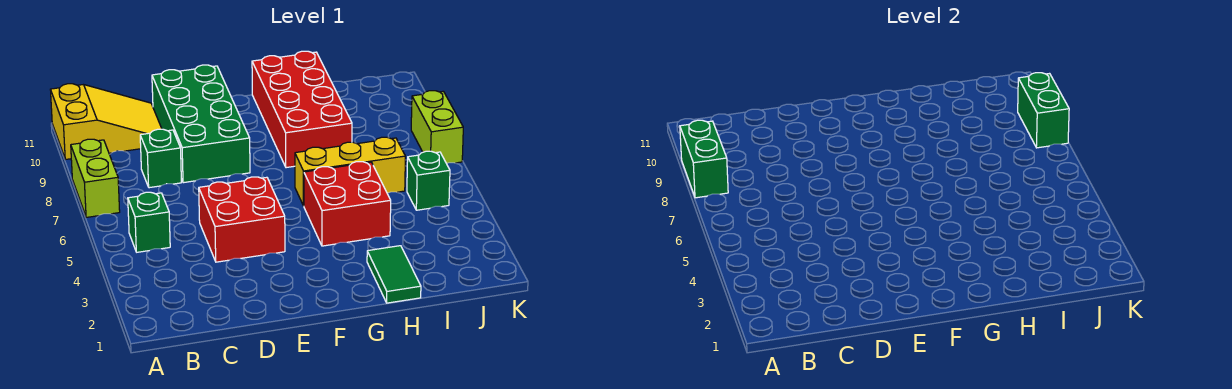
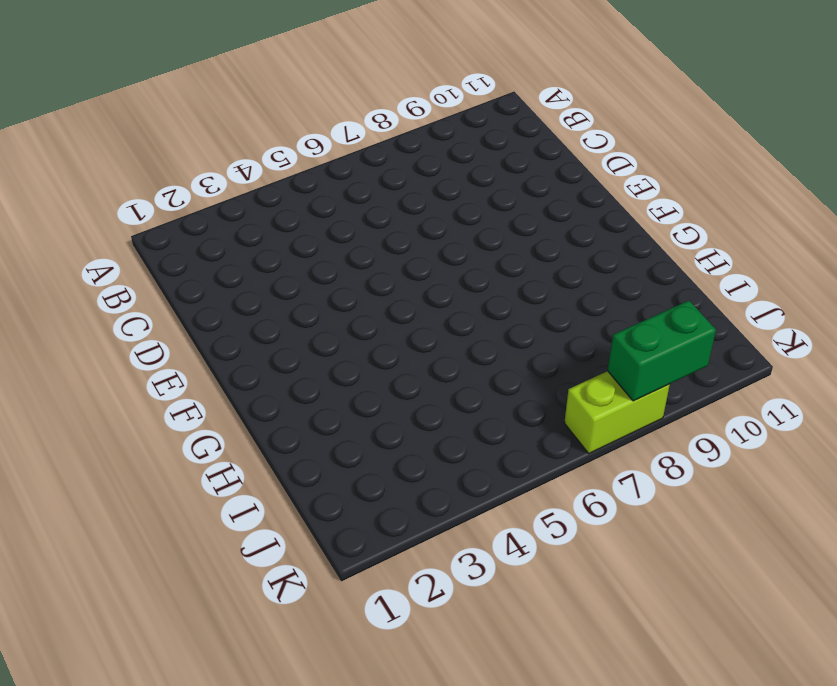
none -> lime 1x2 brick [71,139,120,217]
none -> yellow 2x3 slope [50,84,162,160]
none -> green 1x1 brick [128,192,170,252]

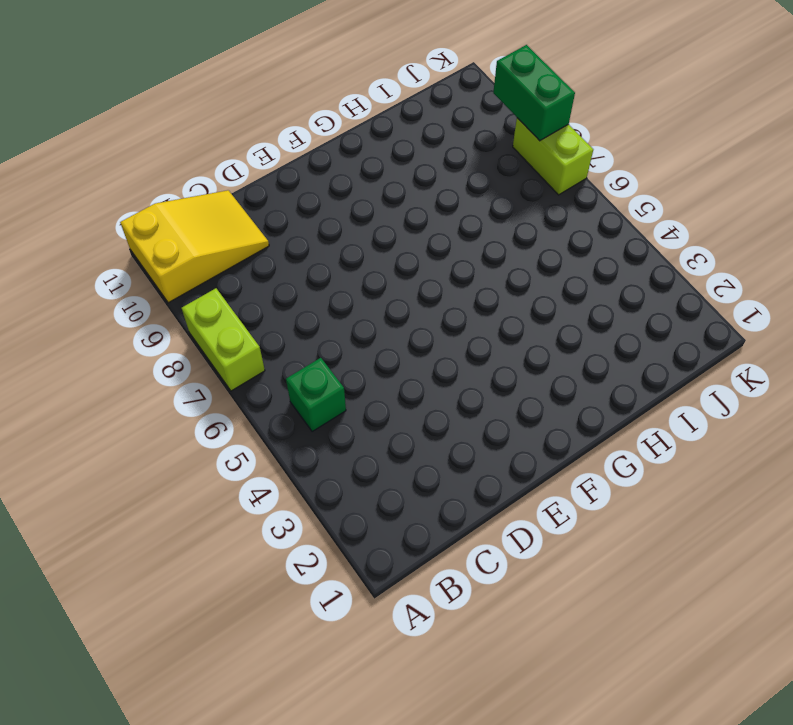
none -> green 1x1 brick [140,129,181,188]
none -> red 2x2 brick [199,177,285,262]
none -> green 2x4 brick [152,65,250,183]

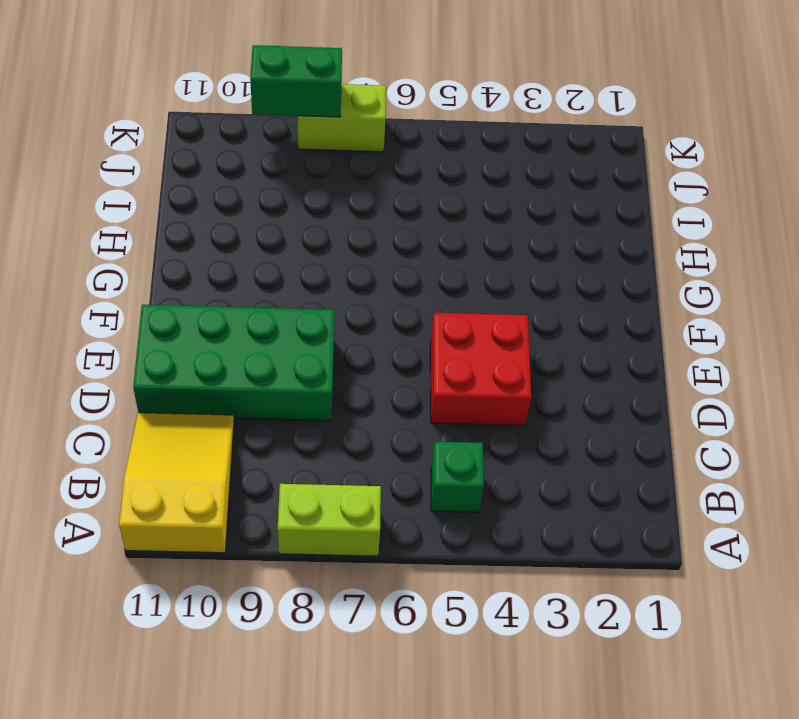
none -> green 1x1 brick [140,129,181,188]
none -> red 2x2 brick [304,162,391,246]
none -> yellow 1x3 brick [295,137,405,206]

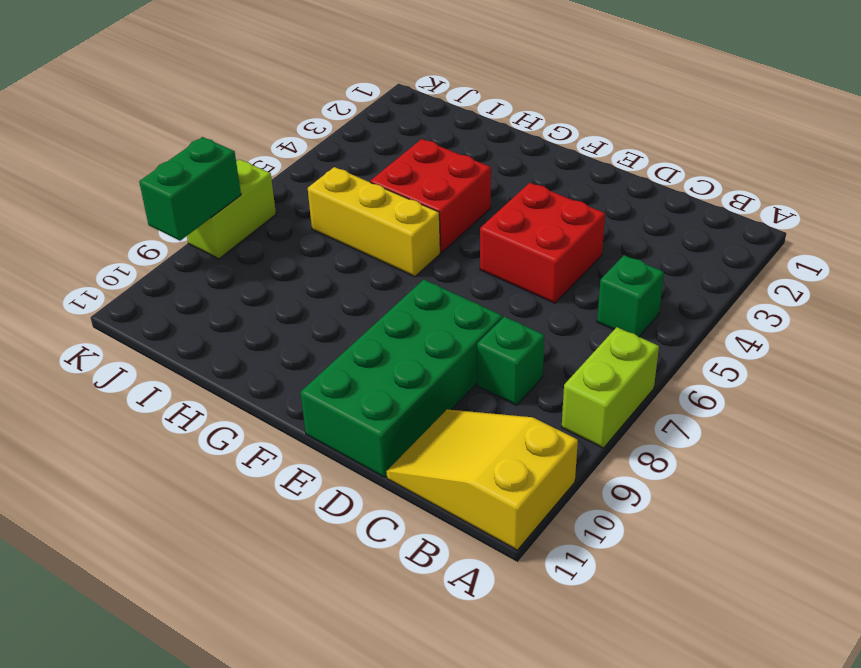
none -> red 2x4 brick [252,51,352,168]
none -> green 1x2 tile [367,246,421,303]
none -> green 1x1 brick [407,151,450,210]

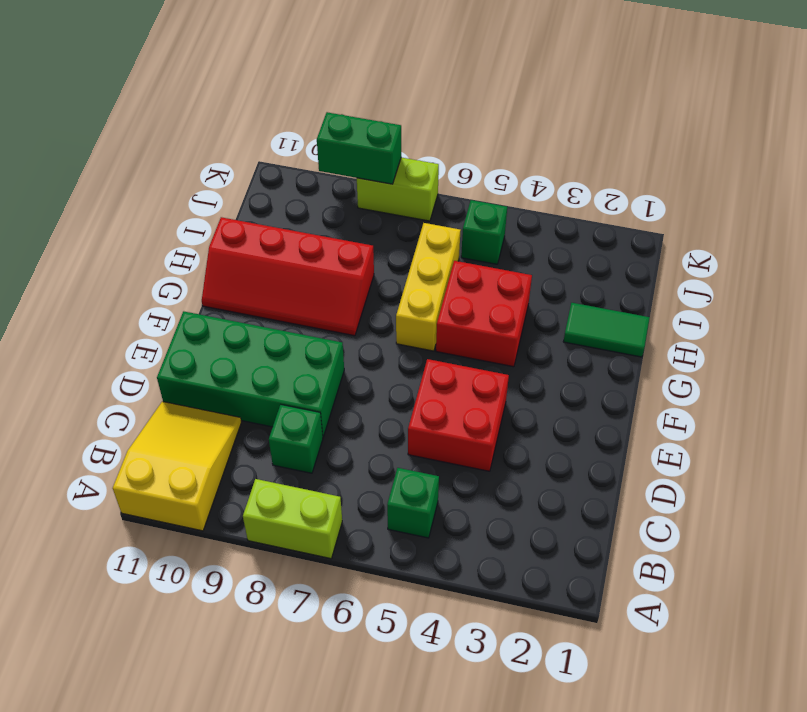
red 2x4 slope [202,217,374,336] -> red 2x4 brick [252,51,352,168]
none -> green 1x2 brick [680,120,728,198]

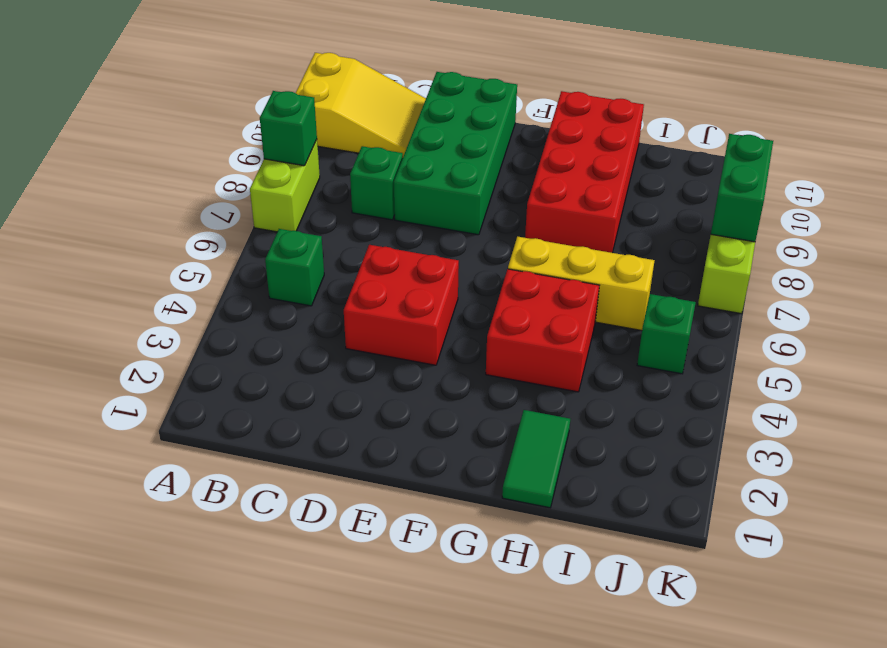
green 1x1 brick [260,91,317,166] -> green 1x2 brick [680,120,728,198]

